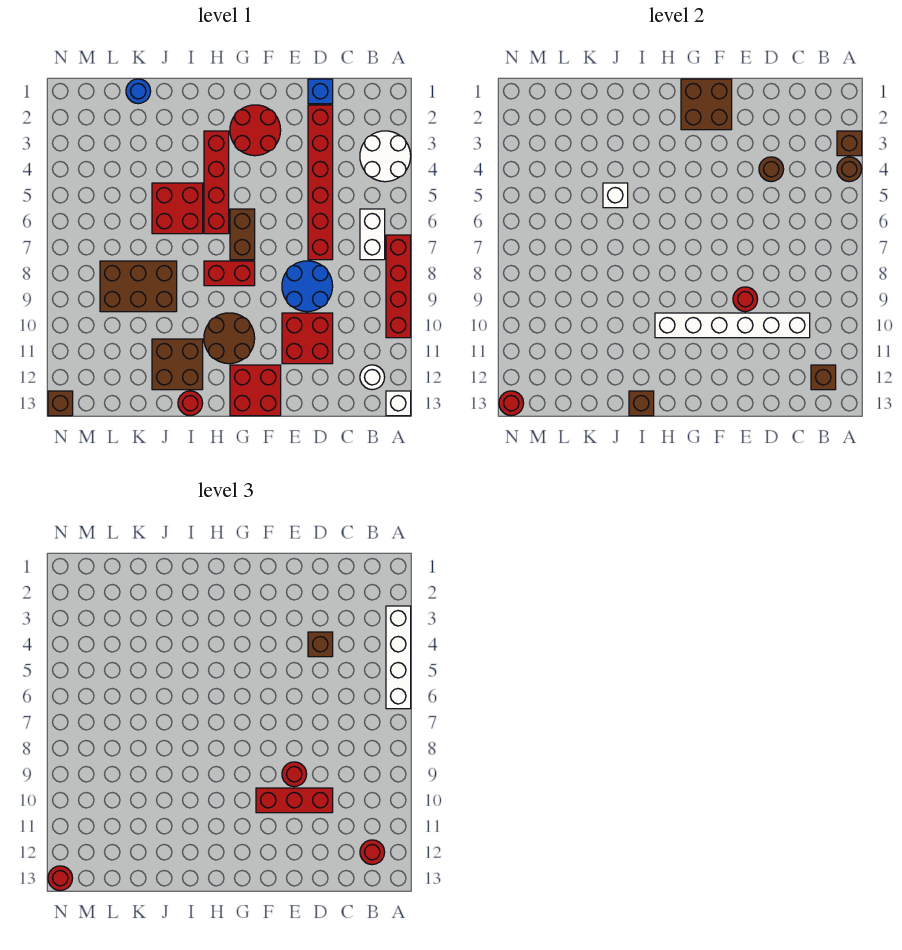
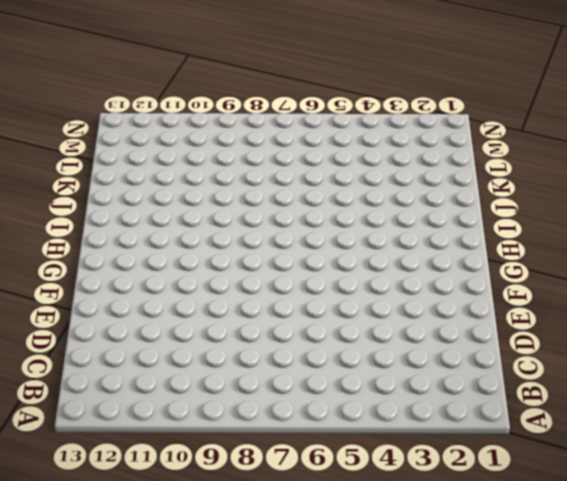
none -> white 2x2 round brick [360,131,411,182]
none -> red 1x4 brick [386,235,411,338]
none -> white 1x1 brick [386,391,411,416]
none -> white 1x2 brick [360,209,385,260]

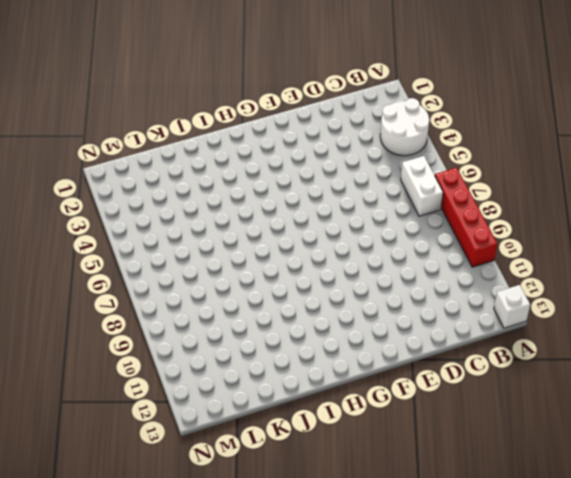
none -> white 1x1 round brick [360,365,385,390]
none -> blue 1x1 brick [308,79,333,104]
none -> red 1x6 brick [308,105,333,260]
none -> blue 2x2 round brick [282,261,333,312]

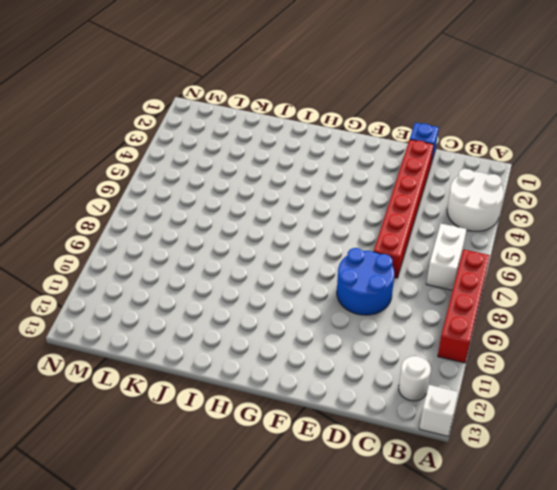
none -> red 2x2 brick [282,313,333,364]
none -> red 2x2 round brick [230,105,281,156]
none -> red 2x2 brick [230,365,281,416]
none -> brown 1x2 brick [230,209,255,260]

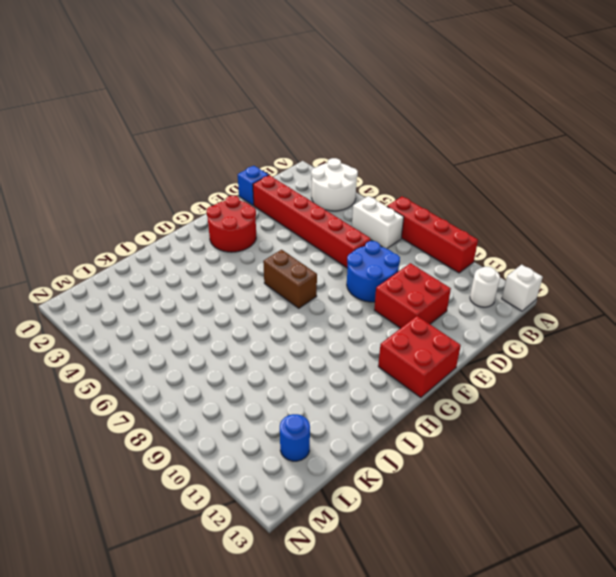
blue 1x1 round brick [280,414,310,461] -> blue 1x1 round brick moved to [126,79,151,104]
none -> red 1x2 brick [204,261,255,286]
none -> brown 2x2 round brick [204,313,255,364]
none -> red 1x4 brick [204,131,229,234]
none -> red 2x2 brick [152,183,203,234]

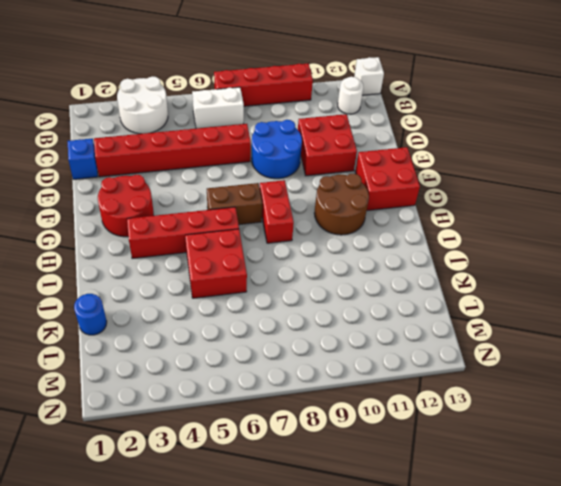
none -> brown 2x2 brick [152,339,203,390]
none -> red 1x1 round brick [178,391,203,416]
none -> brown 2x3 brick [100,261,177,312]
none -> brown 1x1 brick [48,391,73,416]

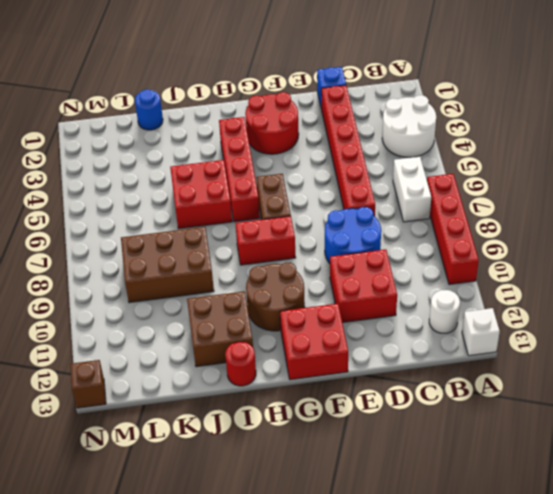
none -> brown 1x1 brick [837,131,862,156]
none -> brown 1x1 round brick [837,157,862,182]
none -> brown 1x1 brick [811,365,836,390]
none -> white 1x6 brick [655,313,810,338]

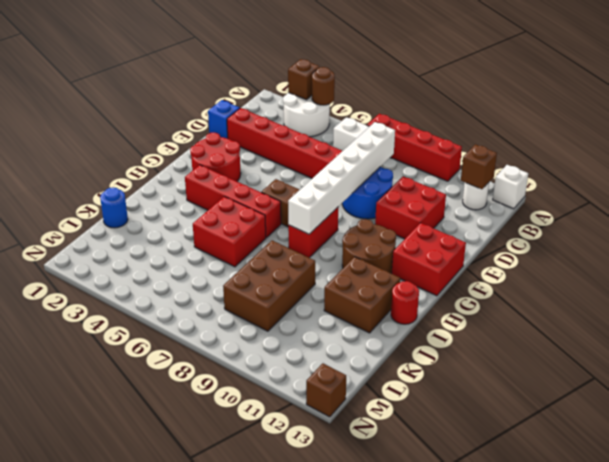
white 1x6 brick [288,122,395,234] -> white 1x6 brick moved to [655,313,810,338]
none -> brown 1x1 round brick [759,157,784,182]
none -> red 1x1 round brick [733,287,758,312]
none -> brown 2x2 brick [681,79,732,130]
none -> brown 1x1 brick [629,391,654,416]

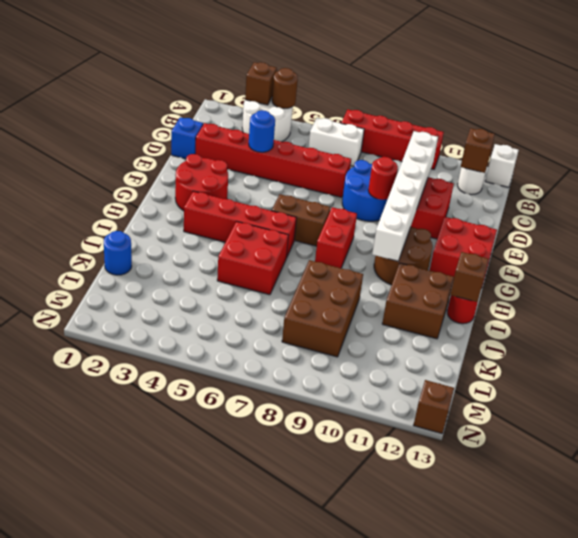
blue 1x1 round brick [249,110,275,152] -> brown 1x1 round brick [759,157,784,182]
none -> brown 2x2 brick [681,79,732,130]
none -> white 1x1 brick [603,183,628,208]
none -> red 1x1 round brick [499,391,524,416]
none -> white 1x4 brick [386,606,411,709]

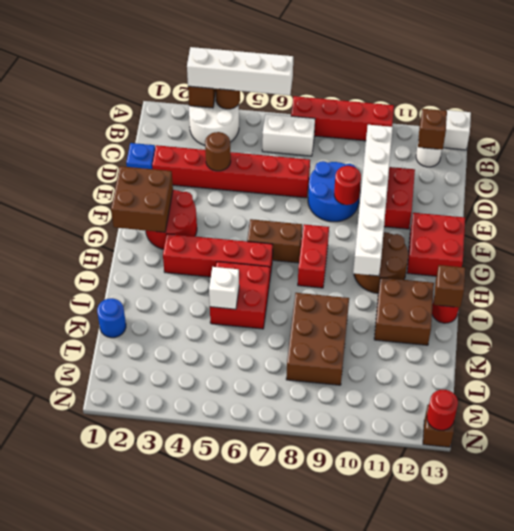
none -> red 1x1 round brick [360,840,385,865]
none -> brown 1x1 brick [308,632,333,657]
none -> red 1x3 brick [256,788,333,813]
none -> red 1x1 round brick [282,762,307,787]

